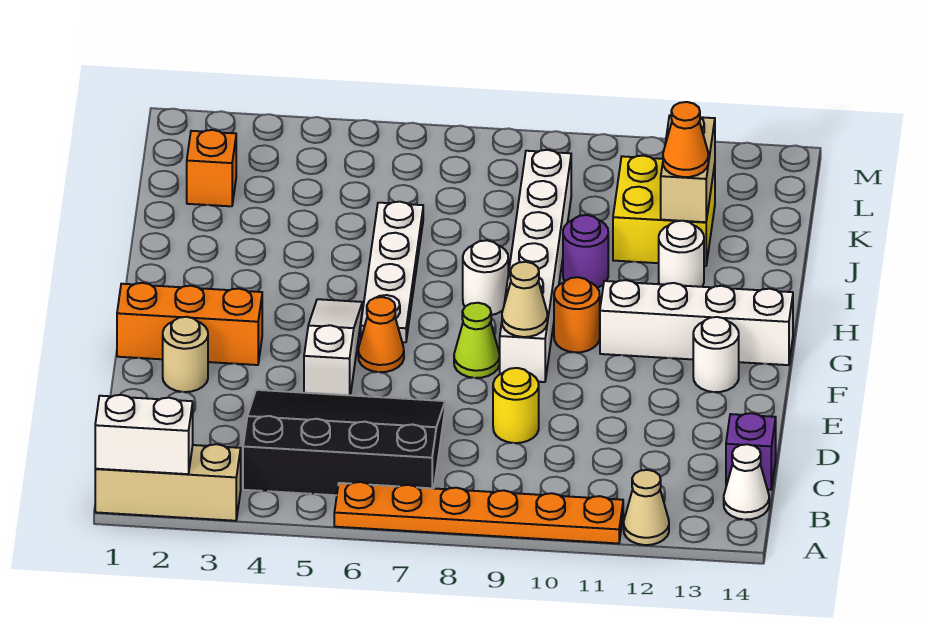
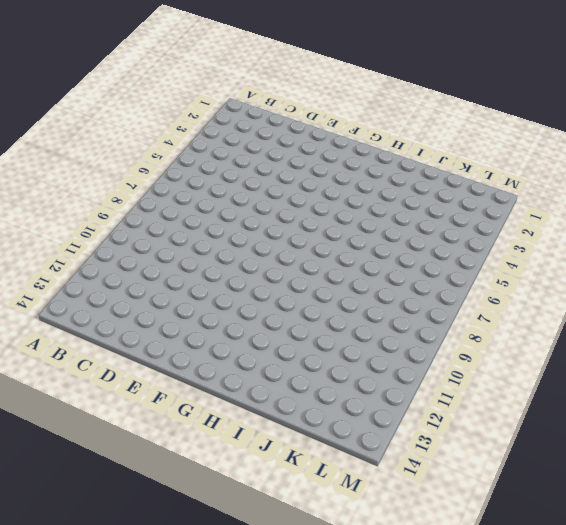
none -> tan 1x3 brick [95,444,241,521]
none -> orange 1x6 plate [334,482,623,544]
none -> tan 1x1 cone [624,470,669,545]

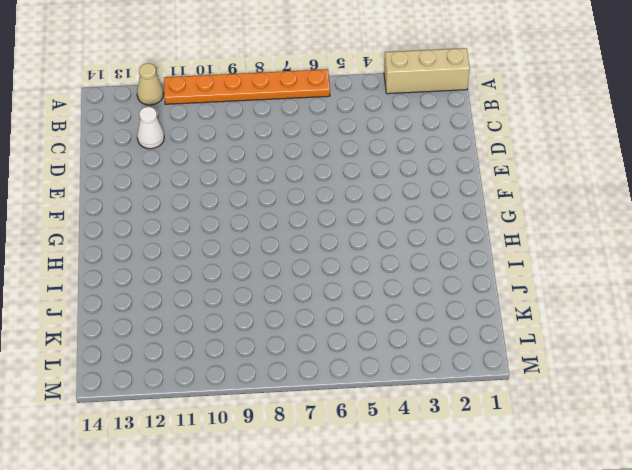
white 1x1 cone [137,107,164,149] -> white 1x1 cone moved to [724,444,769,520]
none -> black 3x4 slope [243,390,445,495]
none -> purple 1x1 brick [726,413,776,490]
none -> yellow 1x1 round brick [493,368,539,443]

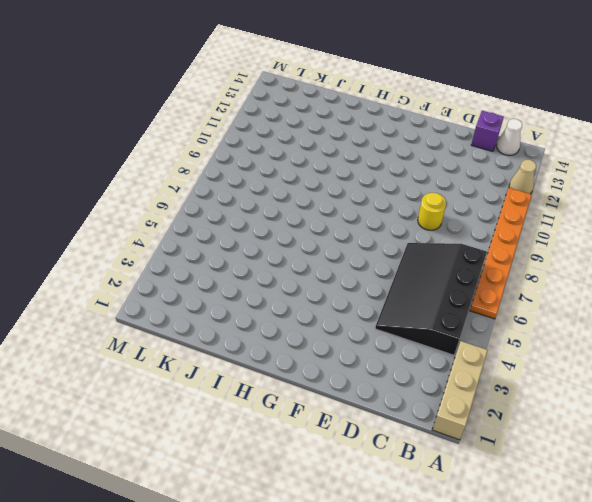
none -> tan 1x1 round brick [163,317,208,392]
none -> white 1x3 slope [304,299,362,395]
none -> orange 1x3 brick [117,283,262,365]

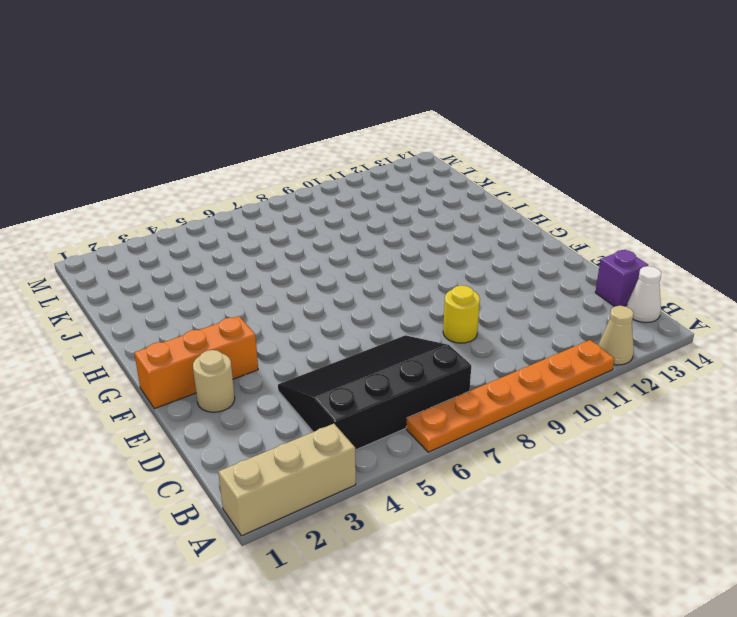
none -> white 1x3 slope [304,299,362,395]
none -> orange 1x1 cone [358,297,404,372]
none -> lime 1x1 cone [454,303,500,378]

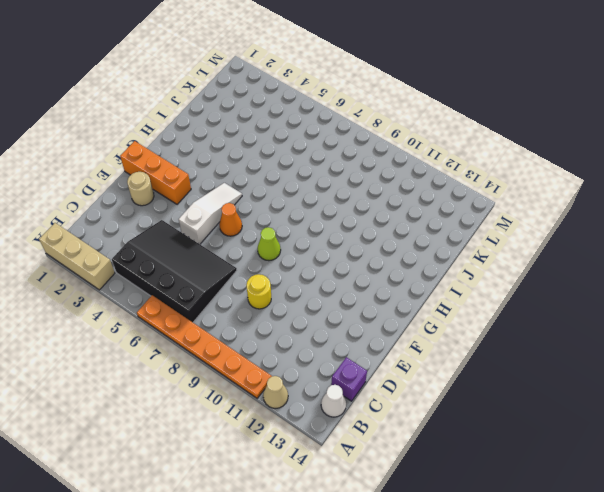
none -> white 1x6 brick [500,150,571,382]
none -> white 1x1 round brick [693,317,739,392]
none -> white 1x4 plate [361,202,423,342]

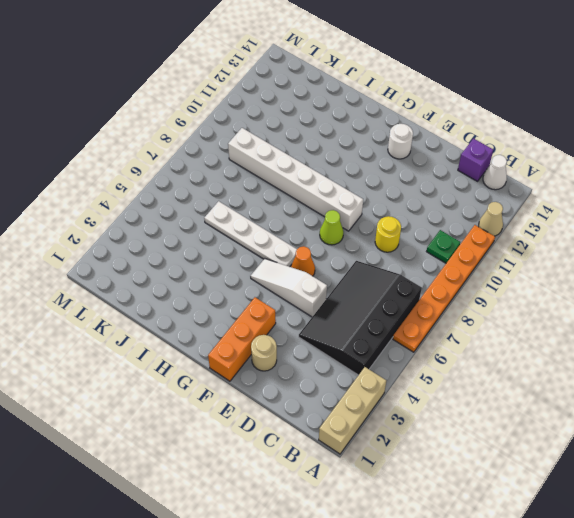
green 1x1 plate [427,230,460,263] -> none
none -> orange 1x1 round brick [554,277,600,352]
none -> white 1x4 brick [600,280,793,365]
none -> white 1x1 round brick [463,240,508,315]

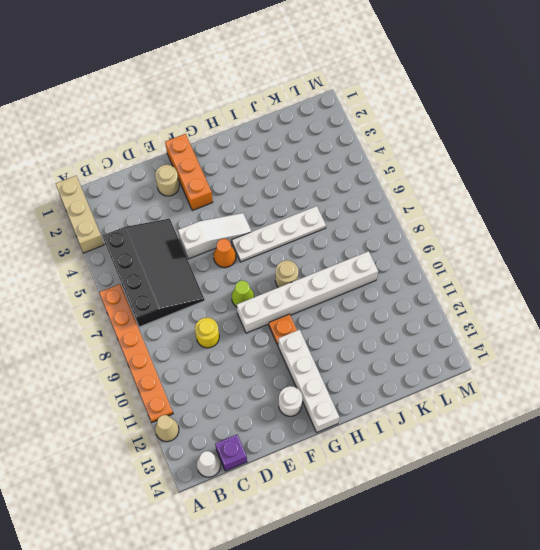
orange 1x1 plate [269,314,297,345] -> orange 1x1 round brick [554,277,600,352]
tan 1x1 round brick [275,260,298,288] -> white 1x1 round brick [463,240,508,315]
none -> purple 1x1 round brick [563,215,608,288]
none -> white 1x1 round brick [659,221,704,287]
none -> yellow 2x2 brick [613,156,715,266]

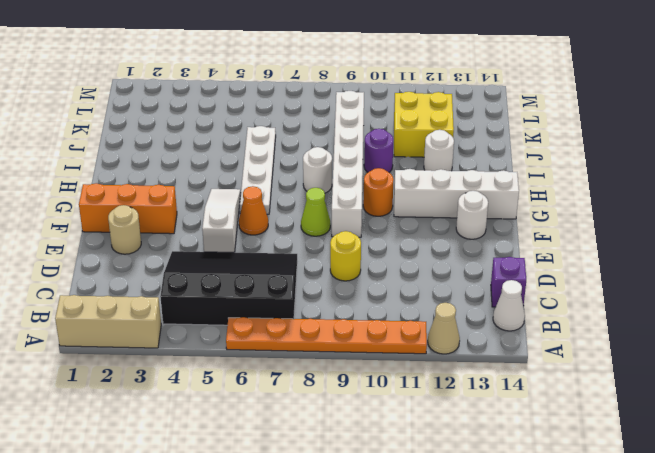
none -> orange 1x1 brick [187,130,236,206]
none -> white 1x2 brick [95,395,193,474]
none -> tan 1x1 cone [502,262,547,337]

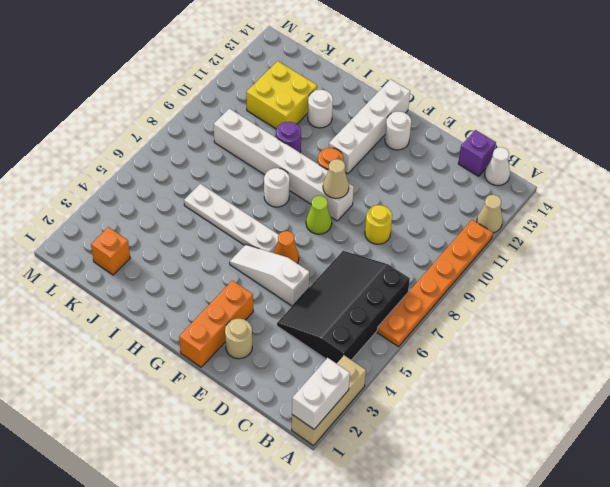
none -> tan 1x2 brick [661,116,715,222]
none -> orange 1x1 cone [663,102,708,177]

